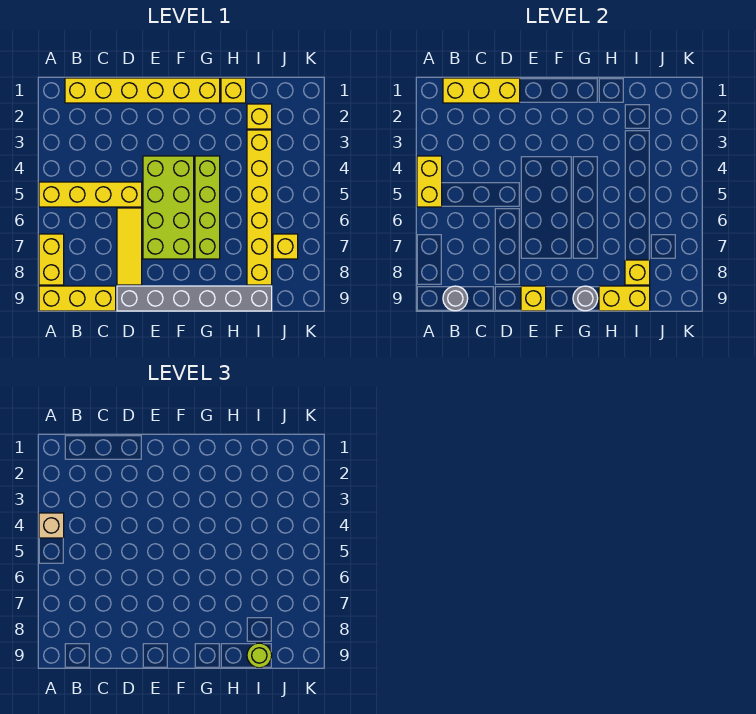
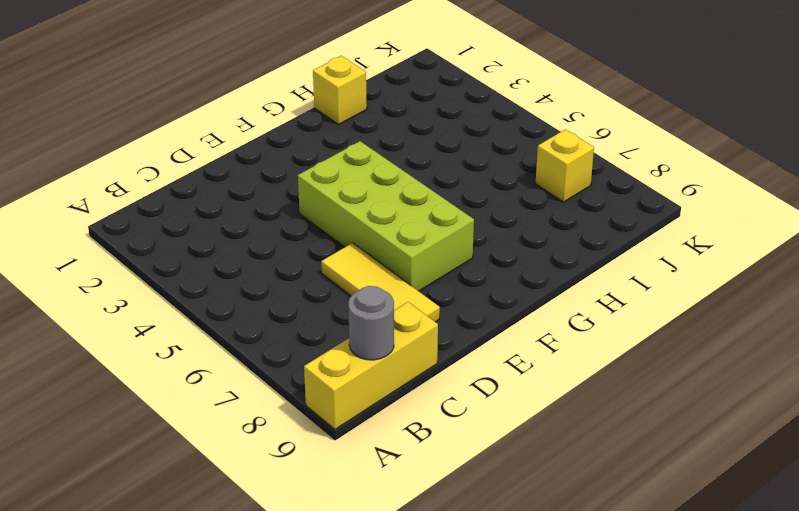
none -> yellow 1x4 brick [39,182,142,207]
none -> yellow 1x2 brick [39,234,64,285]
none -> yellow 1x6 brick [65,78,220,103]

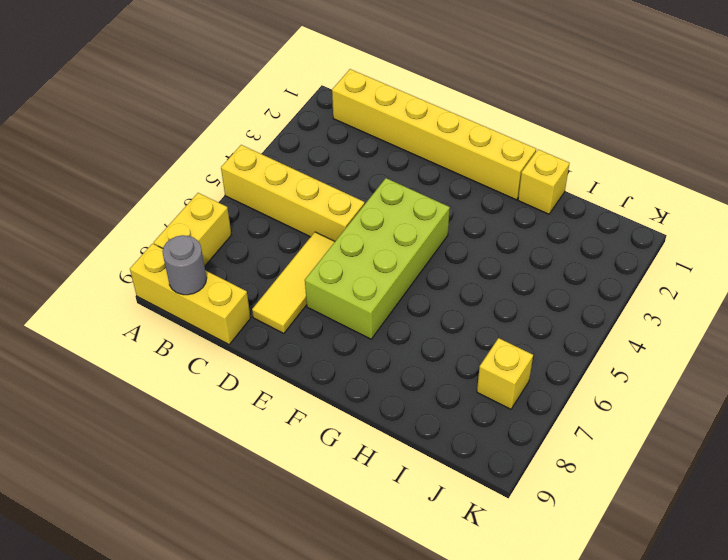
none -> grey 1x6 brick [117,286,272,311]
none -> lime 1x4 brick [195,156,220,259]
none -> yellow 1x1 brick [247,104,272,129]

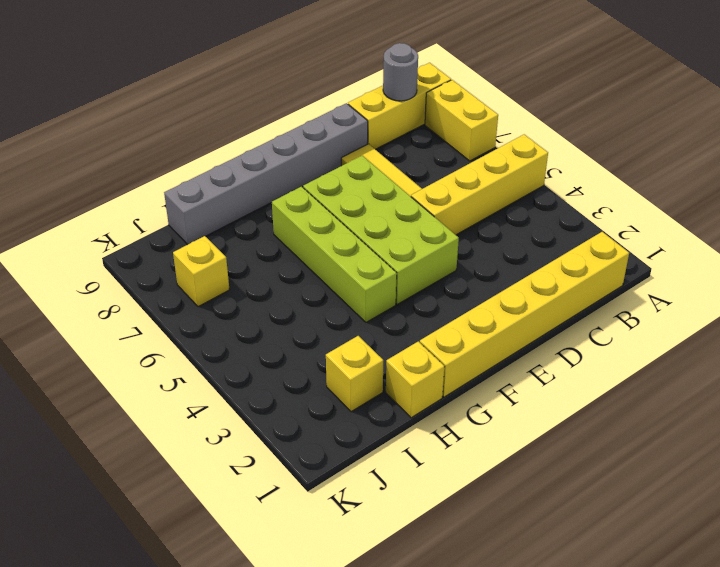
none -> yellow 1x6 brick [247,130,272,285]
none -> yellow 1x2 brick [417,156,442,207]
none -> yellow 1x3 brick [443,78,520,103]

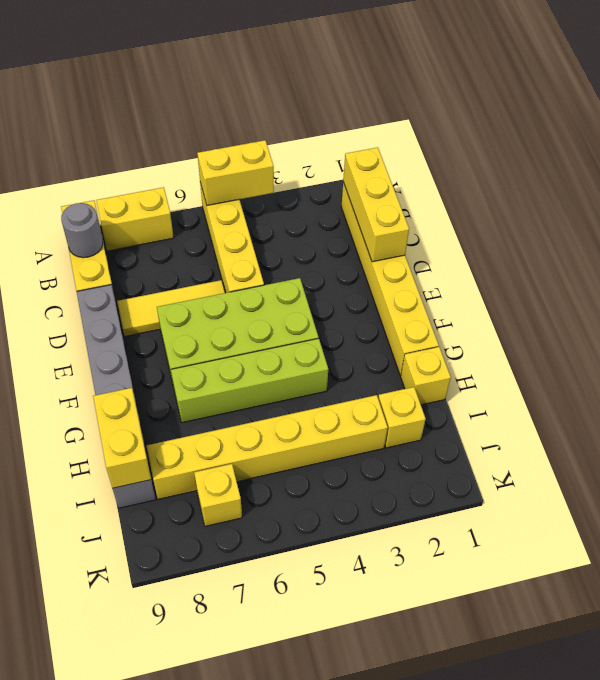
none -> yellow 1x1 brick [521,286,546,311]
none -> grey 1x1 round brick [573,286,598,311]
none -> yellow 1x1 brick [625,260,650,285]

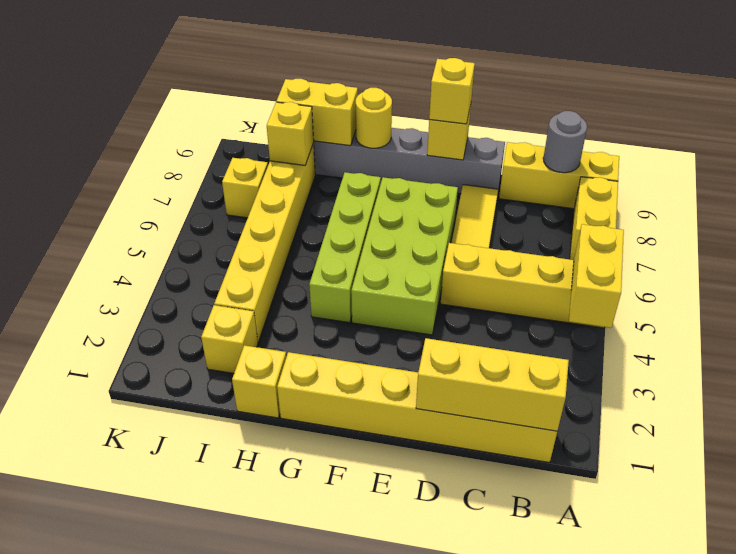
yellow 1x1 brick [429,58,475,124] -> none
yellow 1x1 round brick [356,88,392,148] -> grey 1x1 round brick [573,286,598,311]
none -> tan 1x1 brick [39,513,64,538]
none -> lime 1x1 round brick [247,643,272,668]

